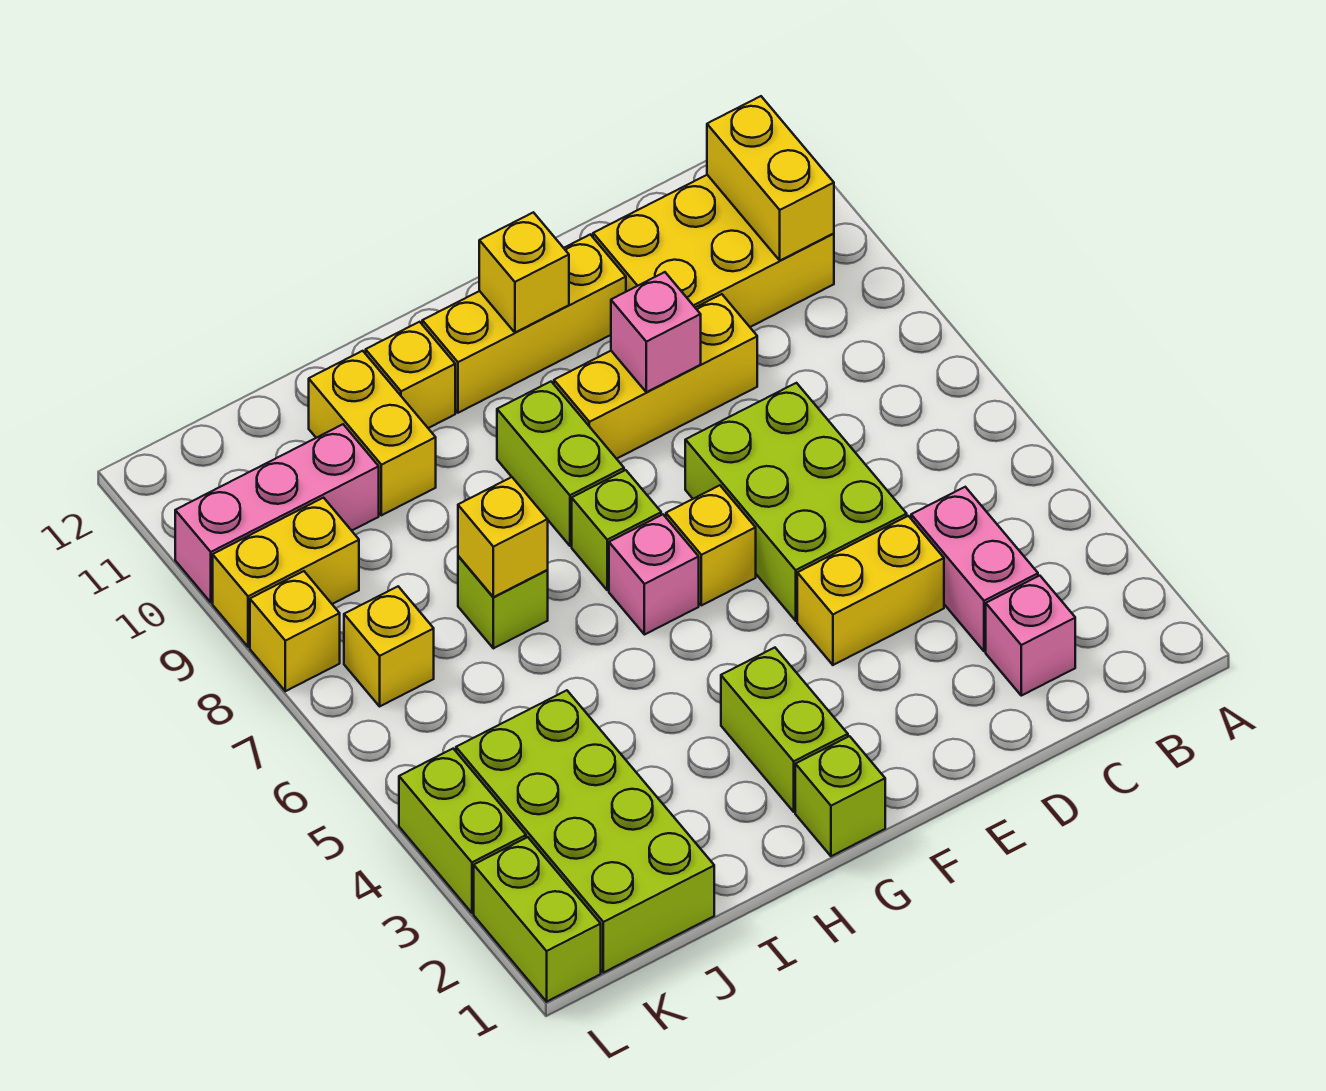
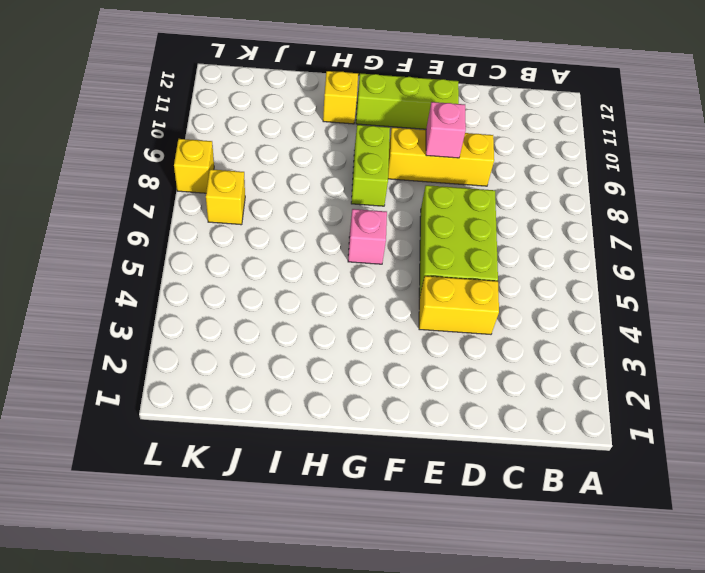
lime 1x3 brick [356,73,459,129] -> yellow 1x3 brick [422,235,626,413]
none -> yellow 2x3 brick [593,175,834,327]
none -> pink 1x1 brick [986,576,1075,696]
none -> pink 1x2 brick [911,487,1038,651]

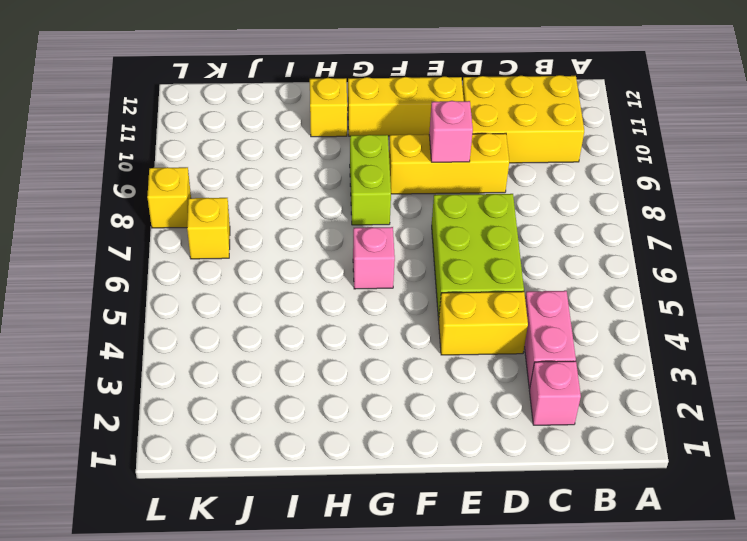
none -> yellow 1x1 brick [666,485,756,605]
none -> lime 1x1 brick [795,736,885,856]
none -> lime 1x2 brick [721,648,848,812]

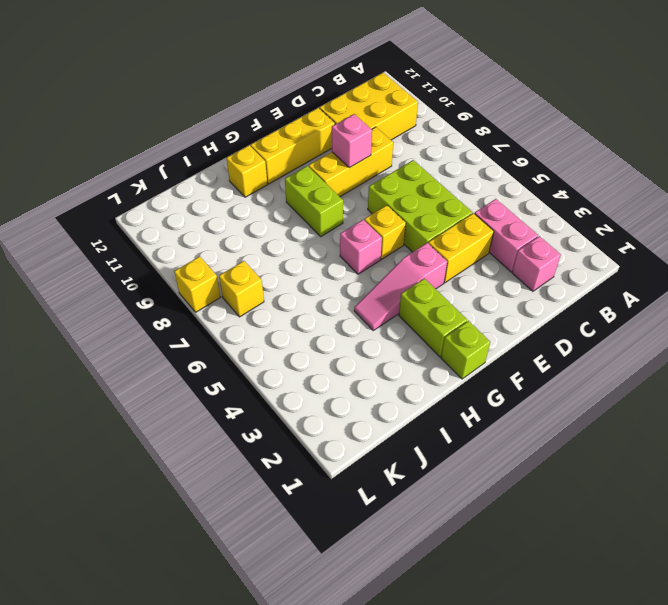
pink 1x3 slope [354,243,447,330] -> none
none -> lime 1x1 brick [572,470,661,590]
none -> lime 1x1 brick [458,556,548,648]
none -> yellow 1x2 brick [309,351,436,515]

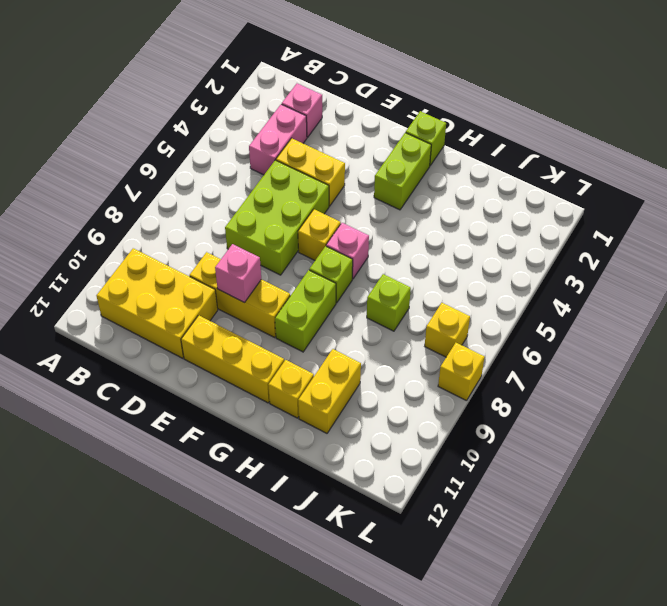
none -> lime 2x4 brick [456,690,714,973]
none -> pink 1x3 brick [175,424,379,602]
none -> yellow 1x2 brick [213,498,359,647]

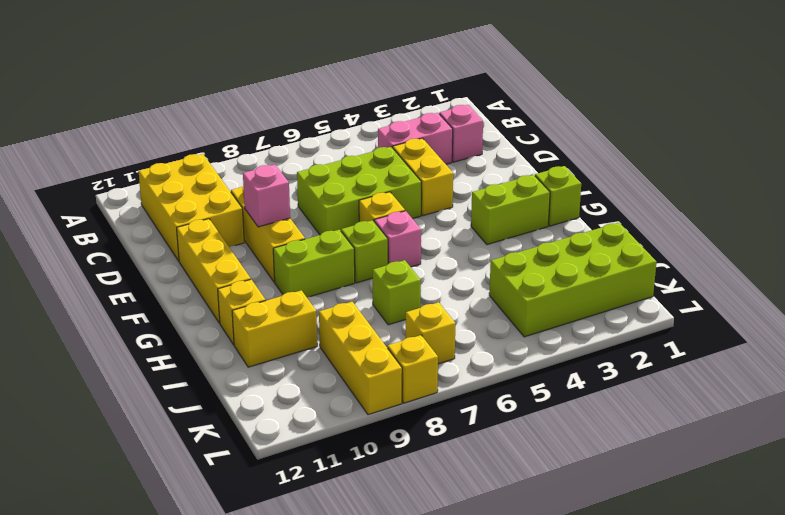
yellow 1x3 brick [319,302,402,415] -> yellow 1x2 brick [213,498,359,647]
none -> pink 1x3 brick [175,424,379,602]
none -> lime 1x2 brick [474,837,601,1002]
none -> lime 1x2 brick [399,749,526,913]

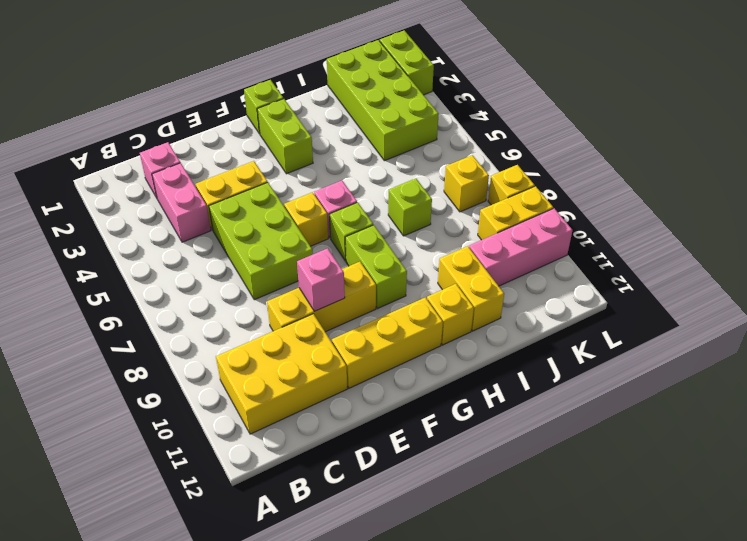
none -> lime 1x2 brick [399,749,526,913]
none -> yellow 1x2 brick [707,96,834,260]
none -> yellow 1x1 brick [479,212,569,332]

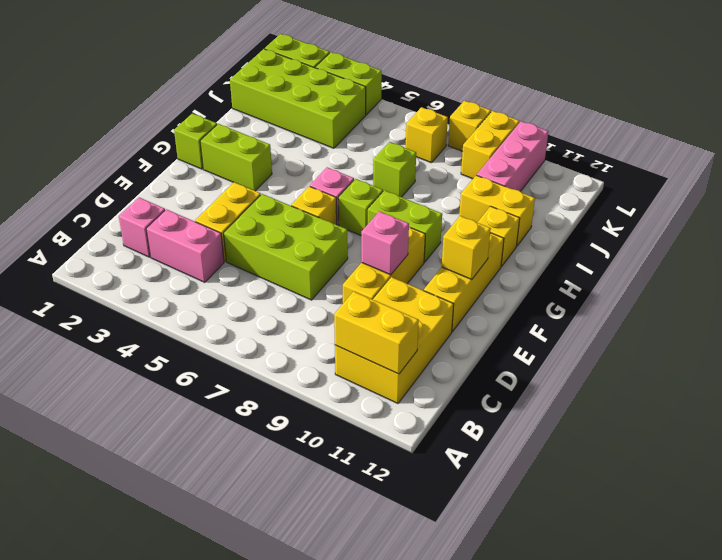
none -> yellow 1x1 brick [458,477,548,597]

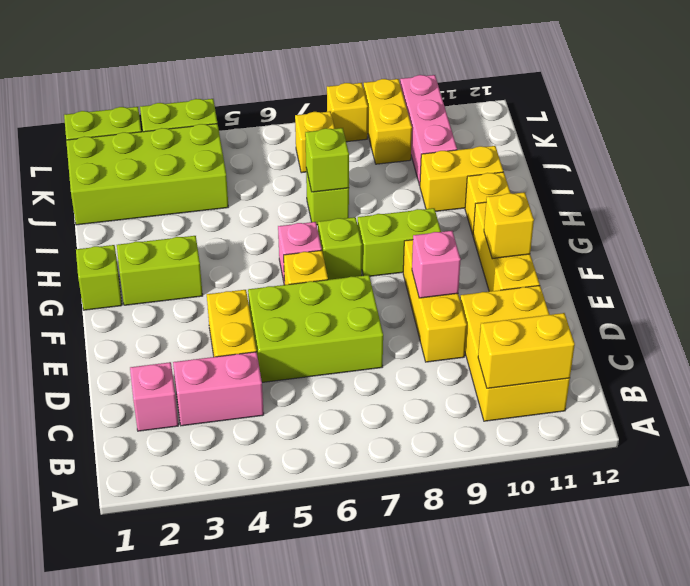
lime 1x1 brick [305,128,349,192] -> yellow 1x1 brick [458,477,548,597]

